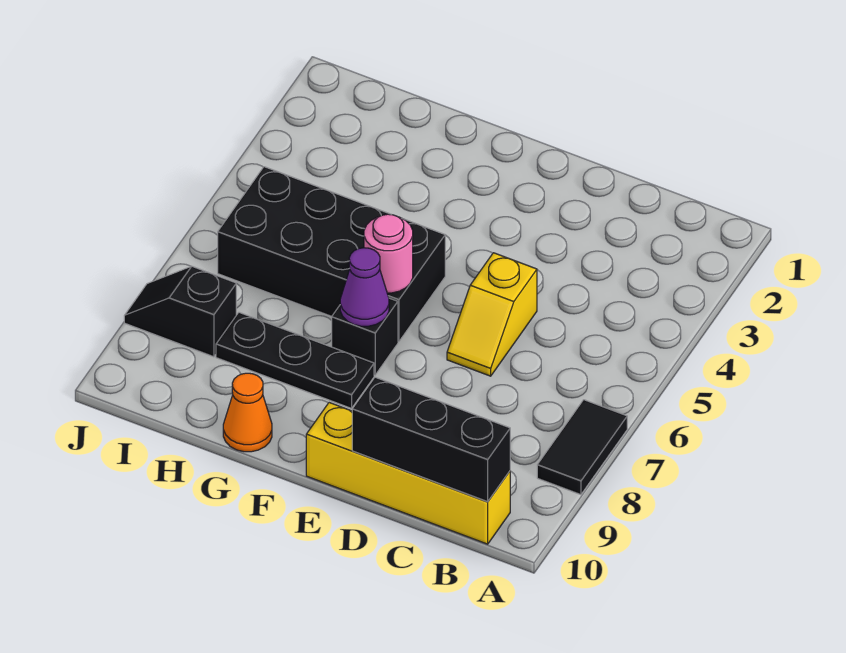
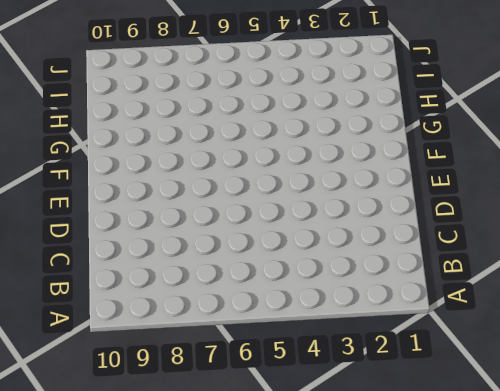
none -> black 1x2 tile [537,400,627,495]
none -> yellow 1x4 brick [306,403,510,544]

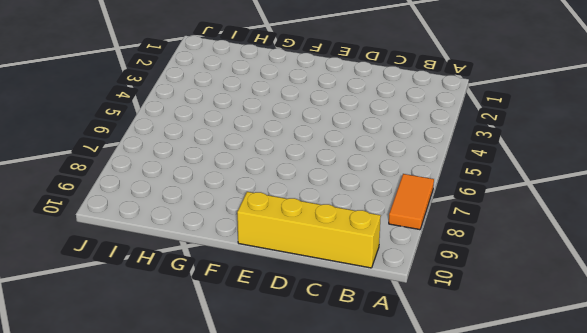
orange 1x2 tile [389,174,434,230] -> black 1x2 tile [537,400,627,495]
none -> yellow 1x2 slope [447,253,537,376]
none -> black 2x4 brick [218,167,445,342]

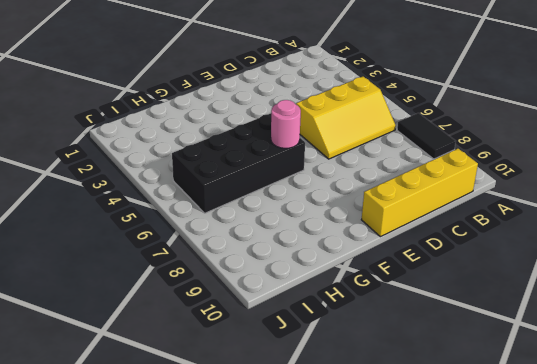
yellow 2x3 slope [296,77,396,159] -> yellow 1x2 slope [447,253,537,376]
none -> black 1x1 brick [332,298,398,375]
none -> black 1x3 plate [216,312,374,408]

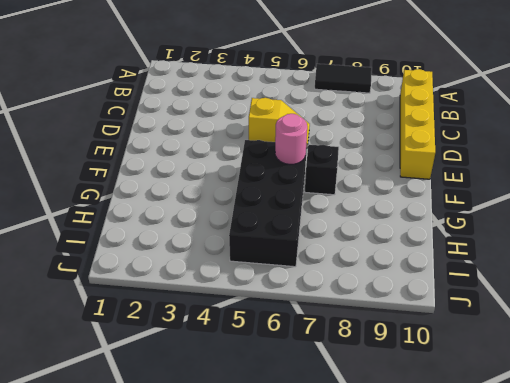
none -> black 1x3 plate [216,312,374,408]
none -> orange 1x1 cone [223,373,272,452]

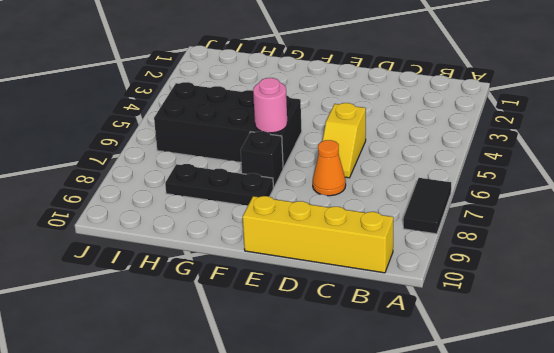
orange 1x1 cone [313,140,346,196] -> orange 1x1 cone moved to [223,373,272,452]
none -> black 1x2 slope [124,266,236,357]
none -> black 1x3 brick [352,377,510,502]

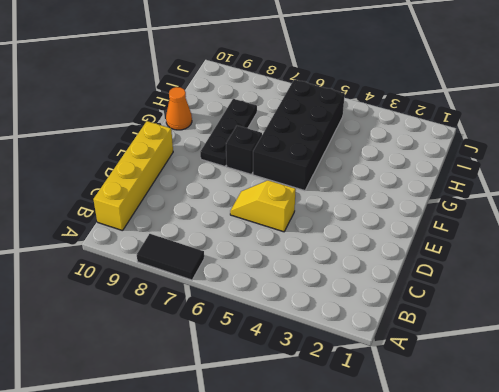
none -> black 1x2 slope [124,266,236,357]
none -> black 1x3 brick [352,377,510,502]

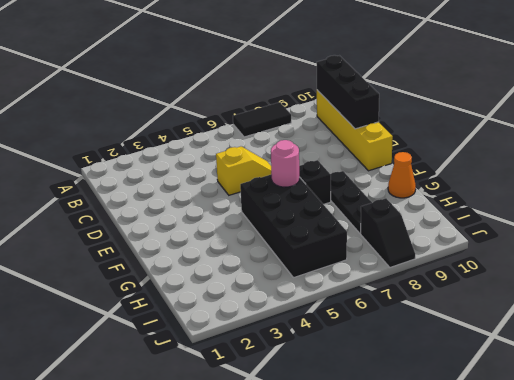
none -> purple 1x1 cone [340,248,389,326]

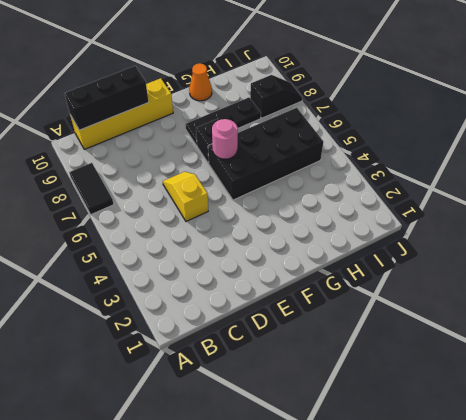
none -> purple 1x1 cone [340,248,389,326]

